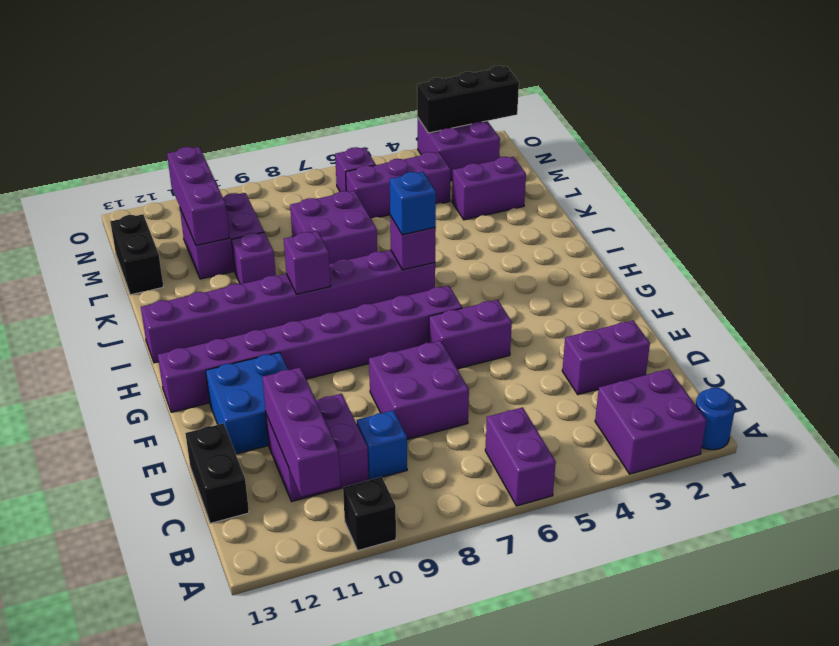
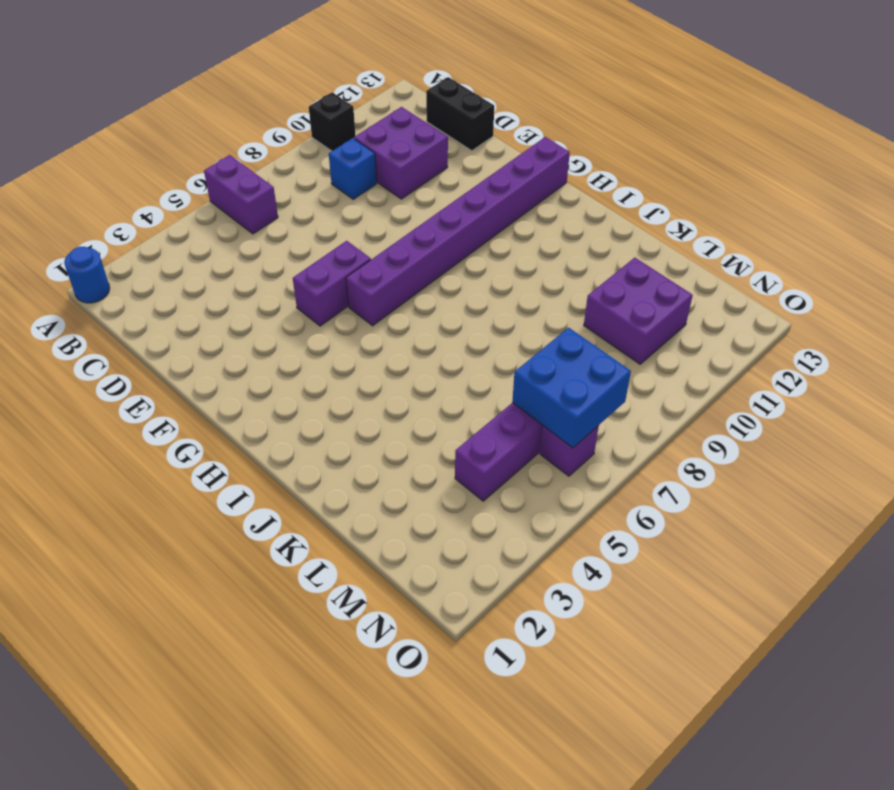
blue 2x2 brick [512,328,631,448] -> blue 2x2 brick moved to [206,352,288,454]
none -> purple 2x2 brick [595,369,706,474]
none -> purple 1x2 brick [562,320,650,395]
none -> purple 2x2 brick [369,341,469,439]

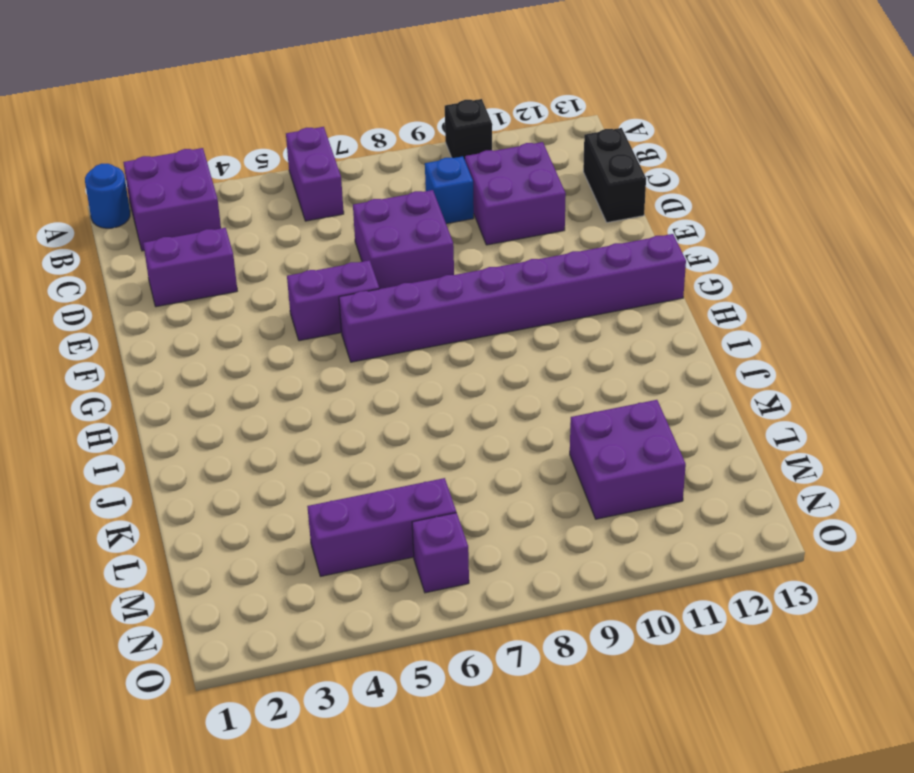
none -> blue 2x2 brick [206,352,288,454]
none -> purple 1x8 brick [141,250,435,363]
none -> purple 2x2 brick [290,191,377,264]

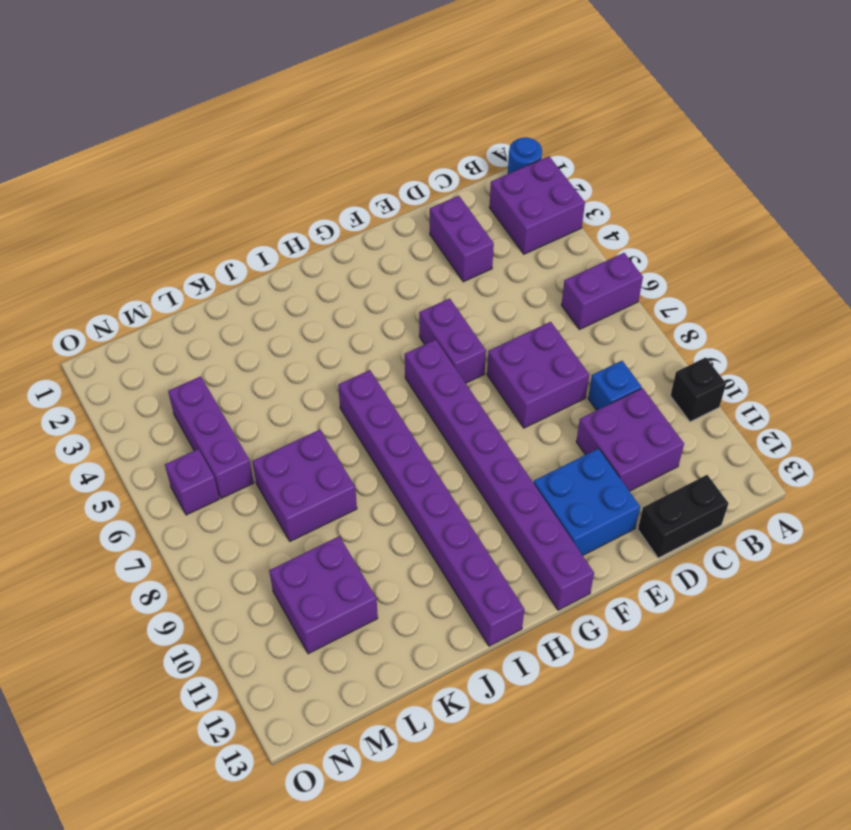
none -> purple 1x1 brick [232,232,276,284]
none -> purple 1x2 brick [452,157,526,220]
none -> black 1x2 brick [110,214,163,295]

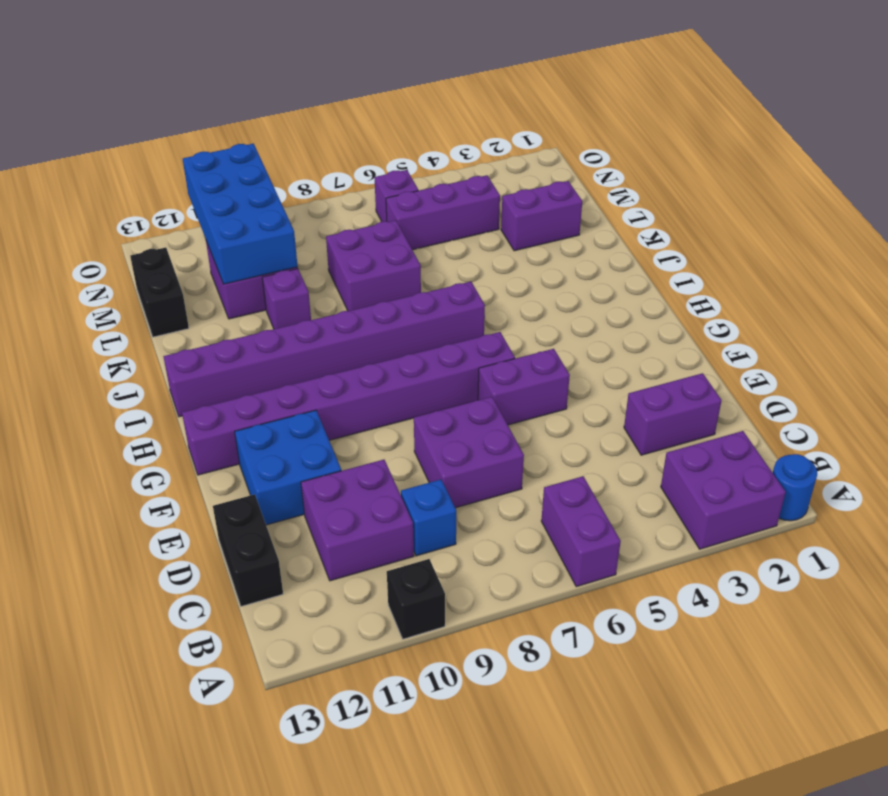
blue 2x4 brick [183,144,298,284] -> purple 1x3 brick [167,147,229,246]
none -> purple 2x2 brick [418,119,500,181]
none -> purple 1x3 brick [262,367,340,496]
none -> purple 1x1 brick [390,216,436,270]

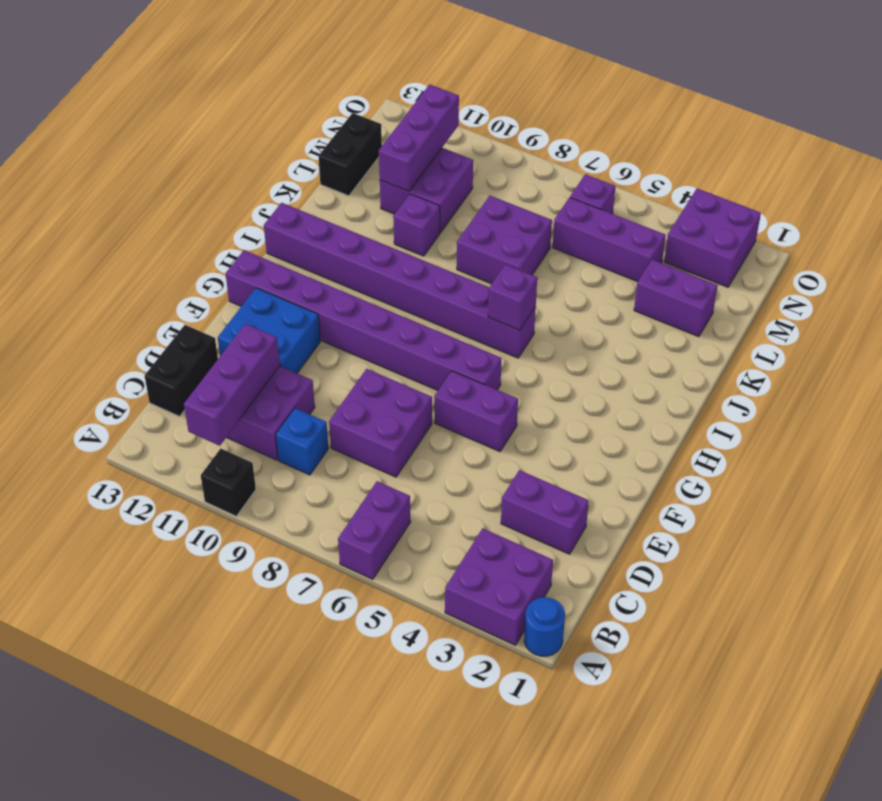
none -> purple 1x1 brick [284,231,330,294]
none -> black 1x3 brick [417,66,519,133]
none -> blue 1x1 brick [390,172,436,235]

